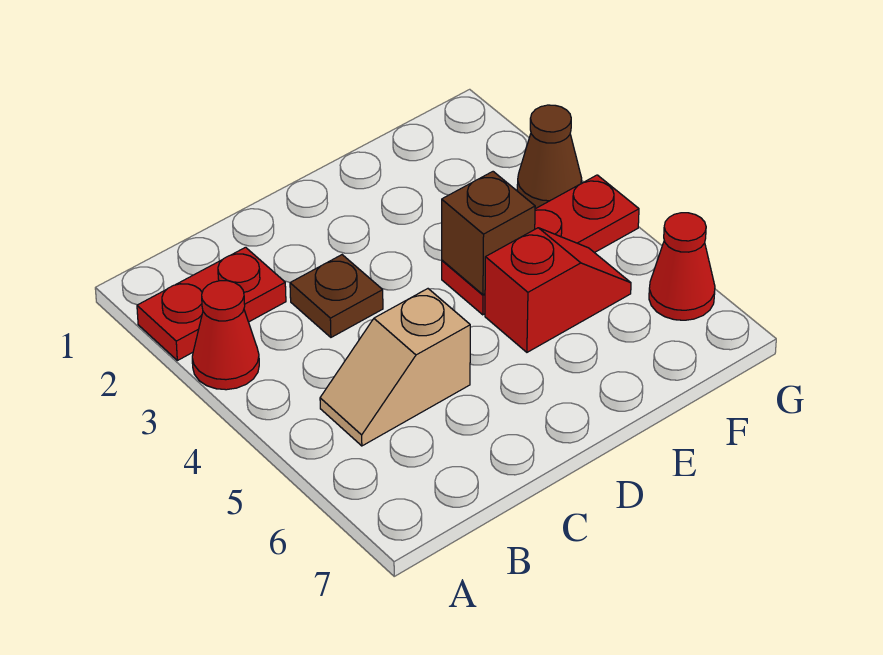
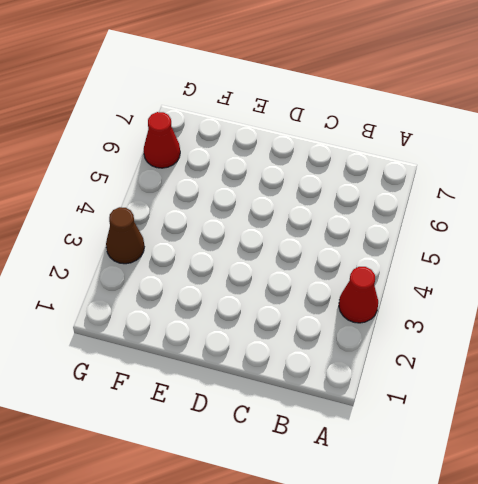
none -> red 1x2 plate [137,247,286,361]
none -> tan 1x2 slope [320,289,470,446]

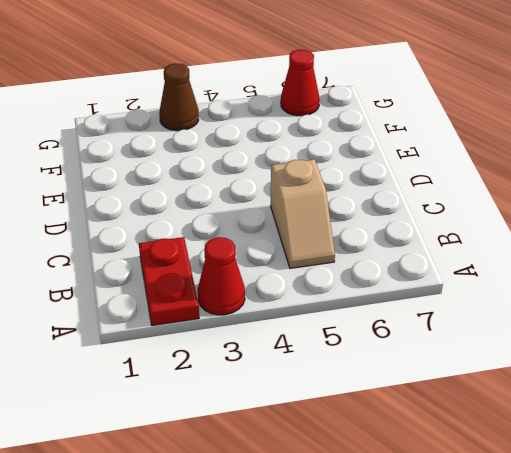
none -> brown 1x1 plate [290,255,383,337]
none -> red 1x3 plate [442,175,639,315]

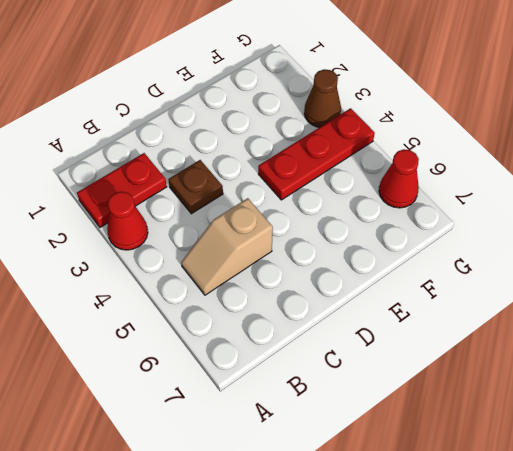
none -> red 1x2 slope [485,228,631,352]
none -> brown 1x1 brick [442,172,535,295]

